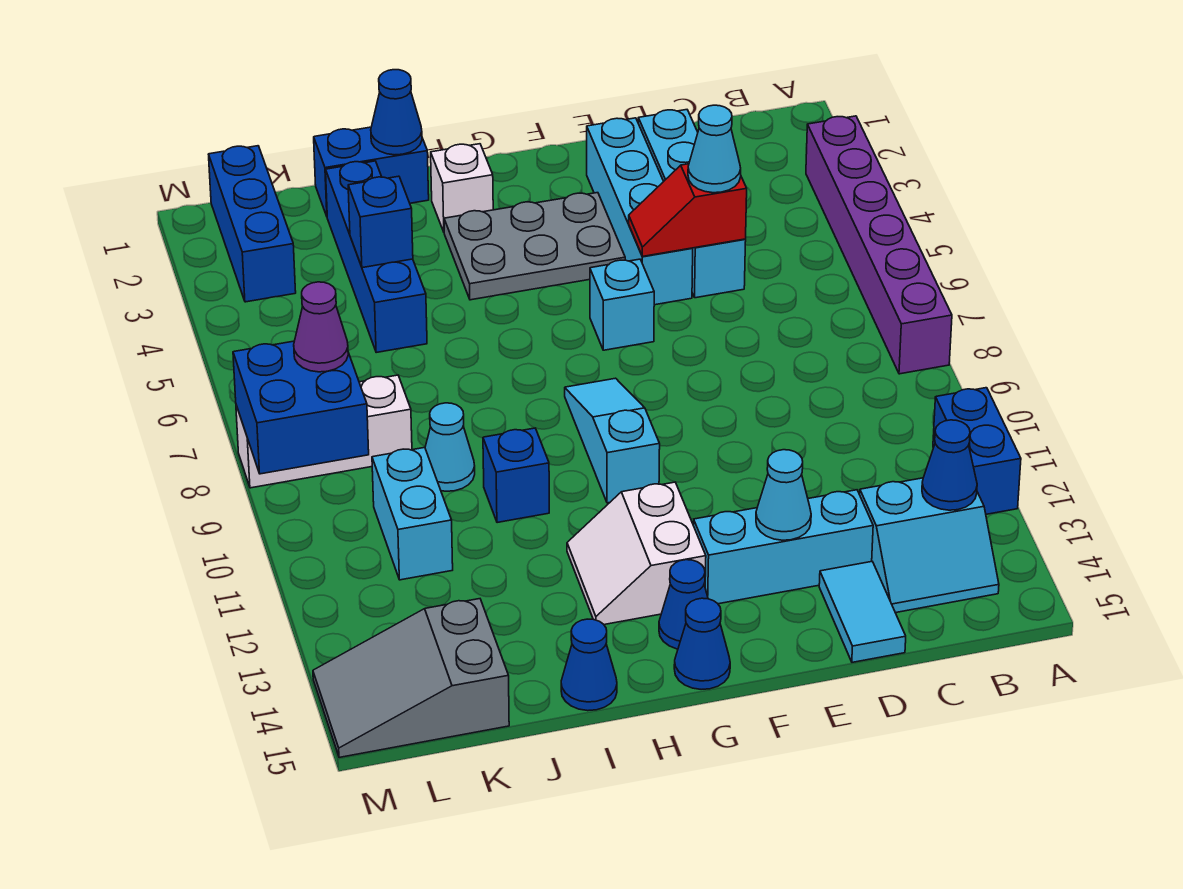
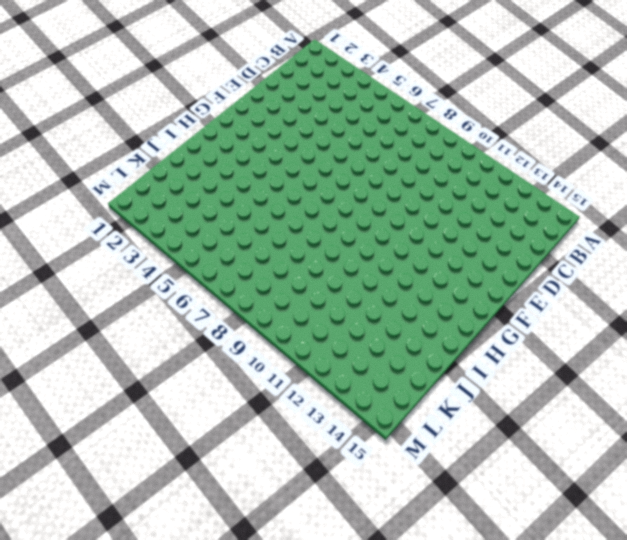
none -> purple 1x6 brick [806,116,952,374]
none -> blue 1x2 brick [933,388,1021,514]
none -> cyan 2x2 slope [860,478,999,613]
none -> cyan 1x4 brick [638,110,746,298]

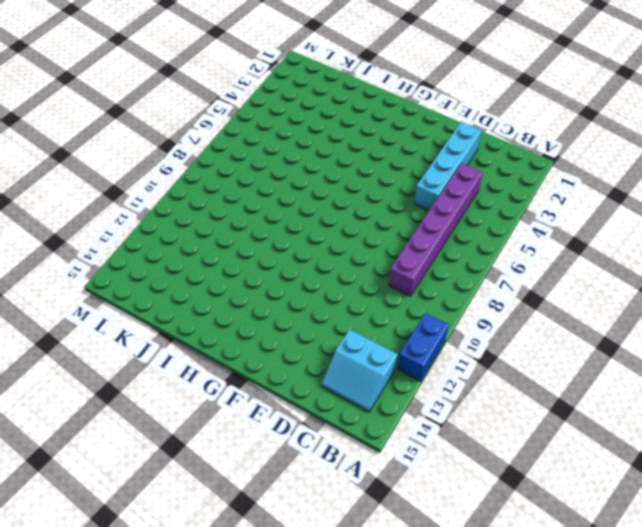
purple 1x6 brick [389,163,482,296] -> purple 1x6 brick moved to [806,116,952,374]
none -> cyan 1x3 brick [694,490,873,604]
none -> cyan 1x2 tile [819,562,906,662]
none -> cyan 1x4 brick [587,118,693,305]
none -> grey 2x3 plate [444,193,625,300]

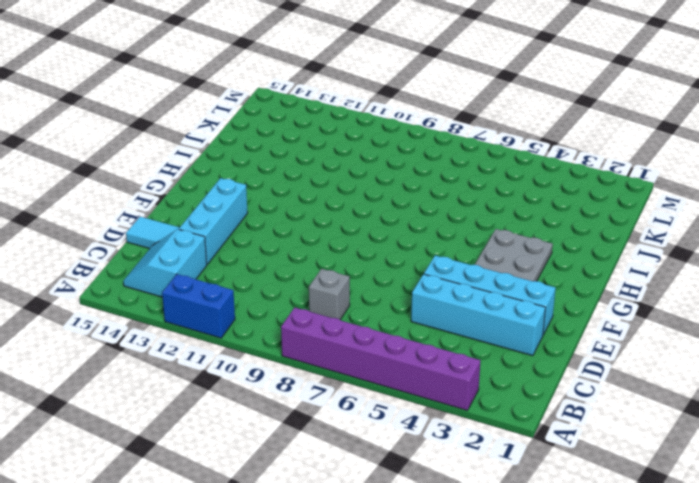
grey 1x1 brick [309,269,350,320] -> none
none -> cyan 1x1 brick [590,259,654,350]
none -> cyan 1x3 slope [565,378,660,503]
none -> white 2x2 slope [567,482,706,625]
none -> blue 1x1 cone [659,560,708,649]

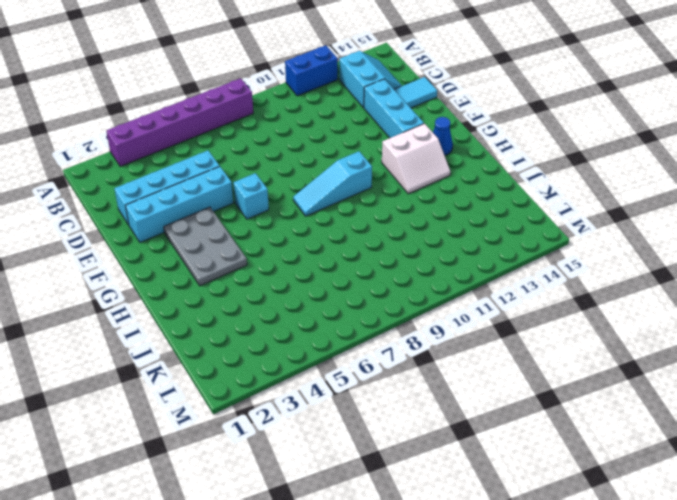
none -> blue 1x1 cone [674,598,730,689]
none -> white 1x1 brick [431,144,493,232]
none -> blue 1x2 brick [314,127,429,216]
none -> blue 1x1 brick [483,428,549,523]

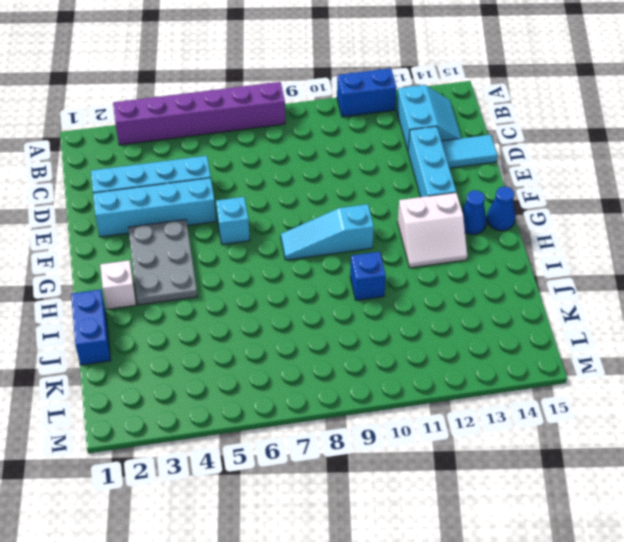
none -> blue 1x1 cone [561,619,617,711]
none -> blue 1x4 brick [326,161,427,353]
none -> cyan 1x1 cone [425,403,475,491]
none -> white 1x3 brick [236,375,412,488]

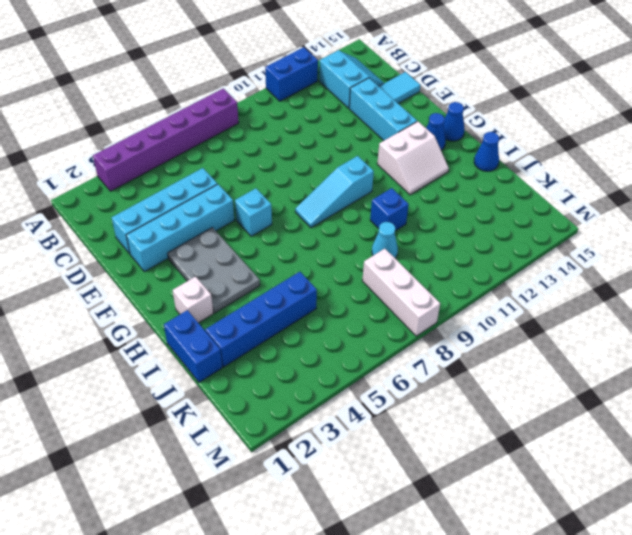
none -> cyan 1x2 brick [372,448,453,580]
none -> grey 2x3 slope [313,599,509,758]
none -> blue 1x3 brick [209,146,296,302]
none -> blue 1x1 cone [922,420,977,510]

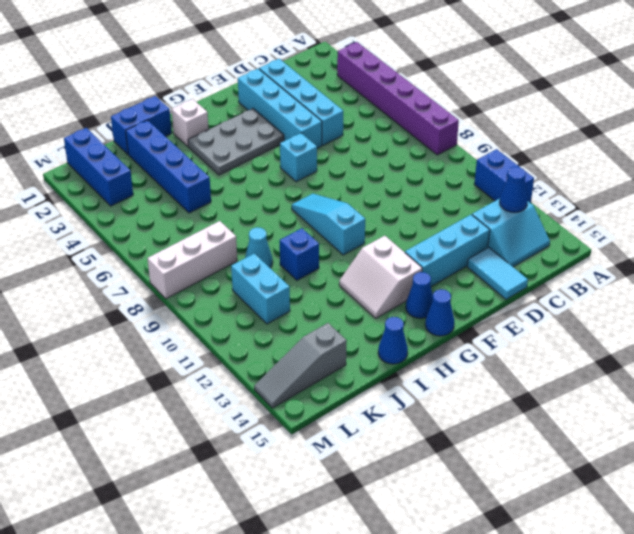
grey 1x3 slope [254,323,347,408] -> grey 2x3 slope [313,599,509,758]
none -> red 1x2 slope [629,164,747,256]
none -> cyan 1x1 cone [756,450,811,540]
none -> blue 1x1 cone [371,70,422,155]
none -> blue 1x1 brick [348,176,413,268]

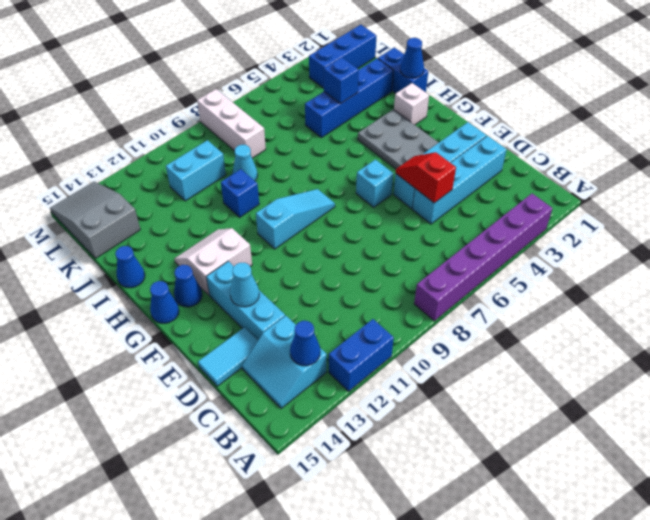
none -> blue 2x2 brick [233,341,369,474]
none -> cyan 1x1 cone [688,105,741,193]
none -> purple 1x1 cone [294,282,348,372]

